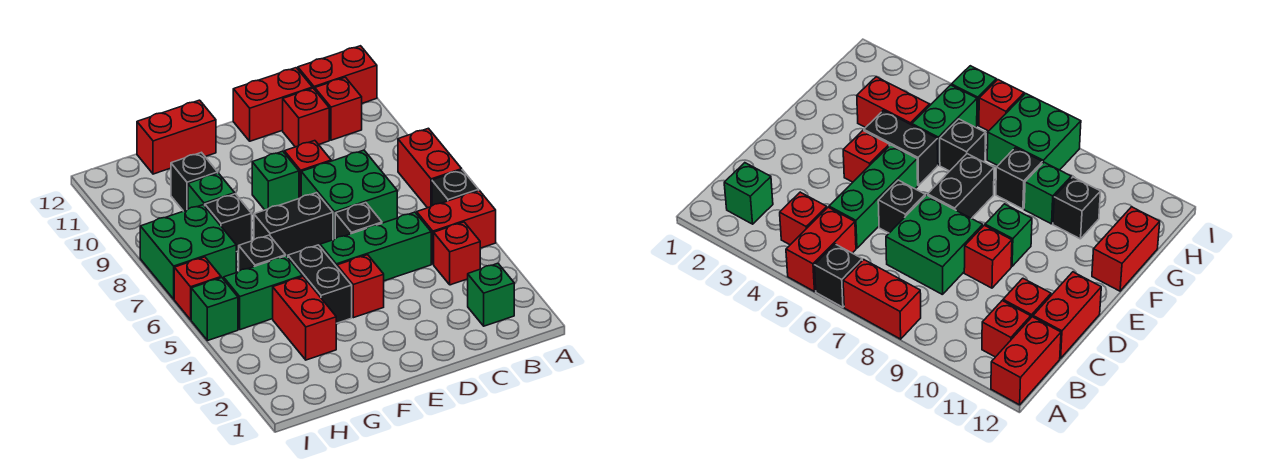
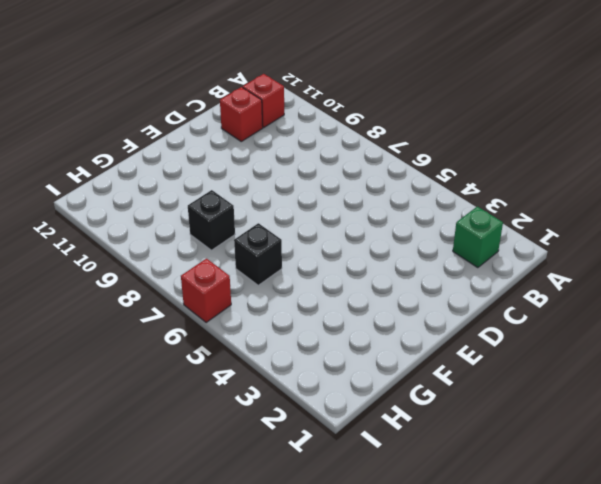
none -> red 1x2 brick [417,190,496,264]
none -> black 1x1 brick [432,170,479,206]
none -> red 1x2 brick [398,128,462,208]

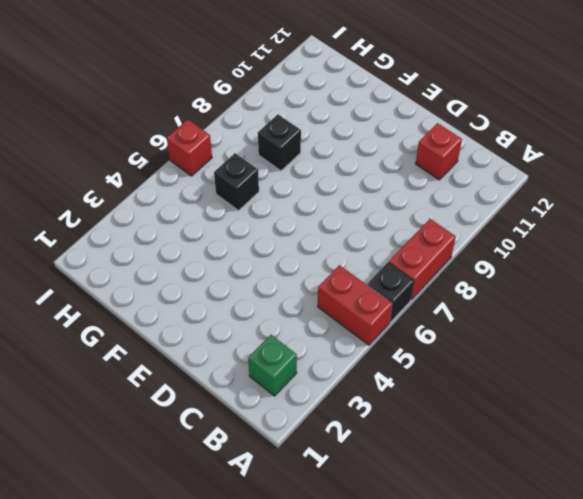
none -> red 1x2 brick [298,46,377,103]
none -> red 1x1 brick [434,222,480,285]
none -> red 1x1 brick [315,77,362,140]

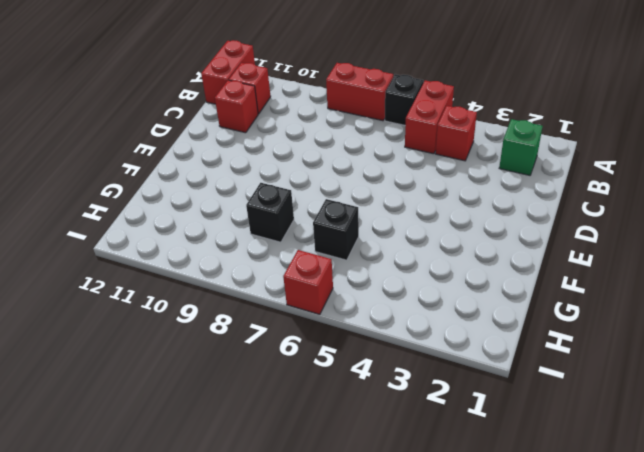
none -> green 1x3 brick [320,212,431,281]
none -> green 2x2 brick [301,150,397,240]
none -> red 1x2 brick [233,68,312,141]

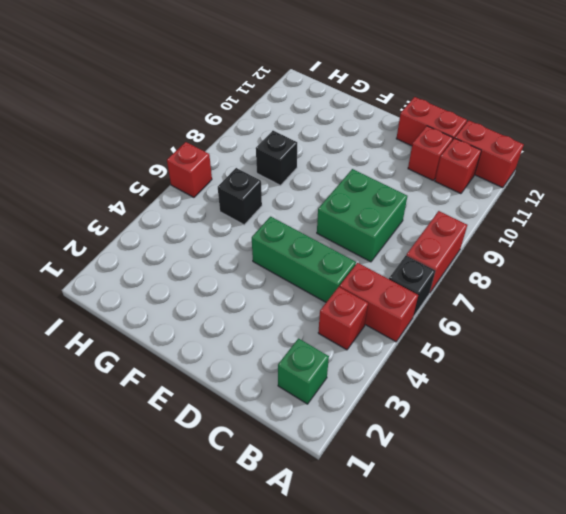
none -> black 1x1 brick [335,203,382,238]
none -> red 1x1 brick [284,141,331,198]
none -> red 1x1 brick [337,255,384,318]

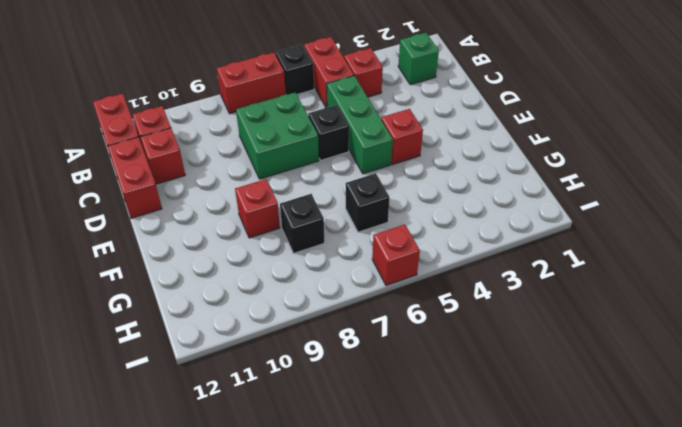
red 1x1 brick [235,179,280,238] -> red 1x1 brick moved to [284,141,331,198]
none -> black 1x2 brick [254,193,333,257]
none -> green 1x1 brick [252,151,299,210]
none -> black 1x2 brick [288,245,352,323]

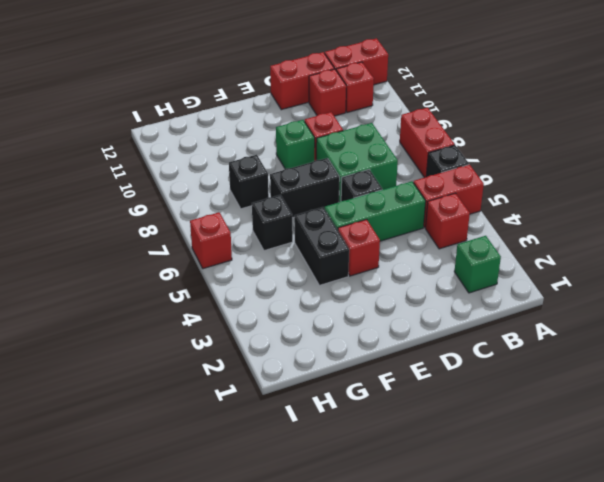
none -> red 1x2 brick [137,100,216,174]
none -> red 1x2 brick [273,277,336,360]
none -> green 1x2 brick [224,256,302,330]

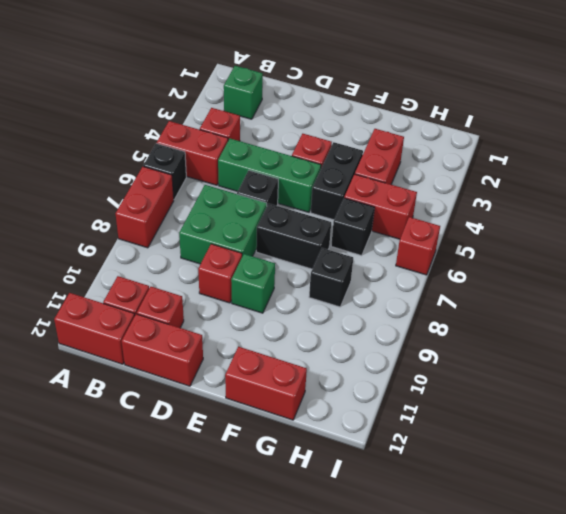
red 1x2 brick [344,174,417,239] -> green 1x2 brick [224,256,302,330]
none -> green 1x1 brick [188,173,235,209]
none -> black 1x1 brick [171,152,218,211]
none -> green 2x2 brick [140,205,236,299]

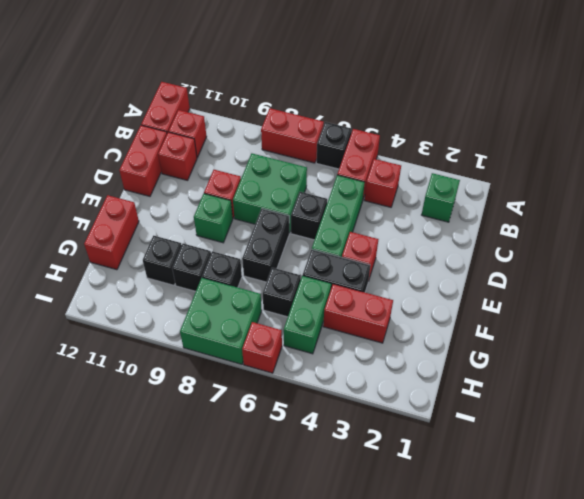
black 1x1 brick [172,244,211,291] -> green 1x1 brick [188,173,235,209]
none -> green 1x1 brick [191,278,238,341]

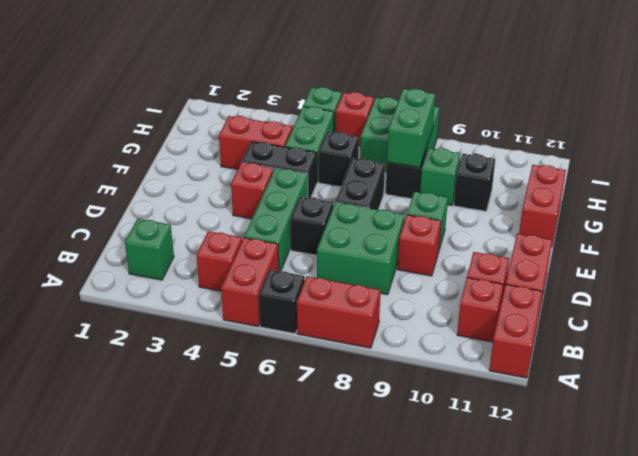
green 1x2 brick [387,89,435,168] -> none

